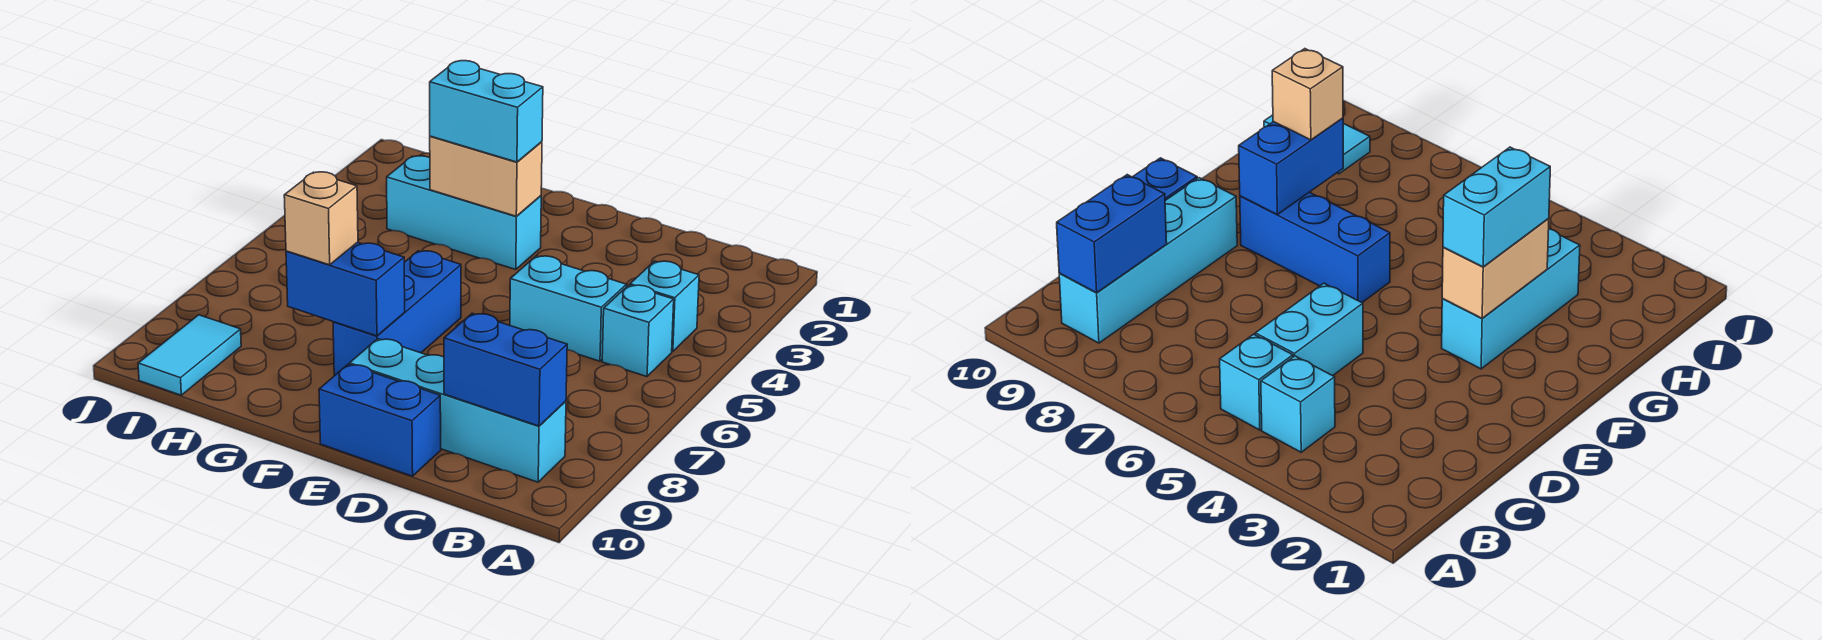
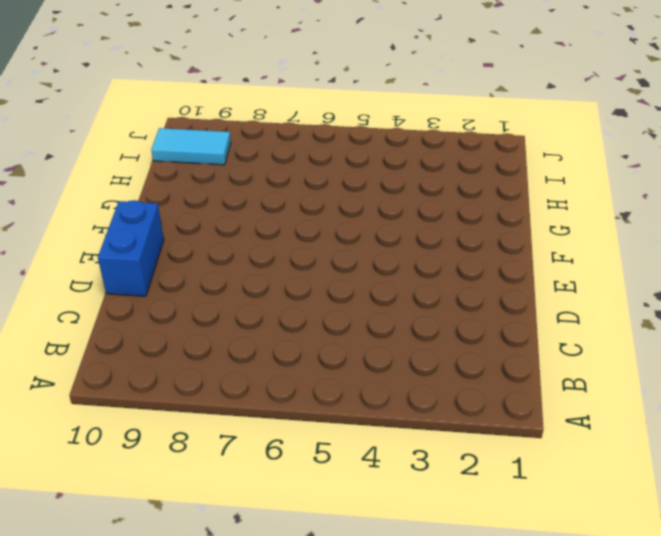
none -> cyan 1x1 brick [630,261,699,352]
none -> cyan 1x1 brick [602,285,674,377]
none -> cyan 1x4 brick [350,339,566,482]

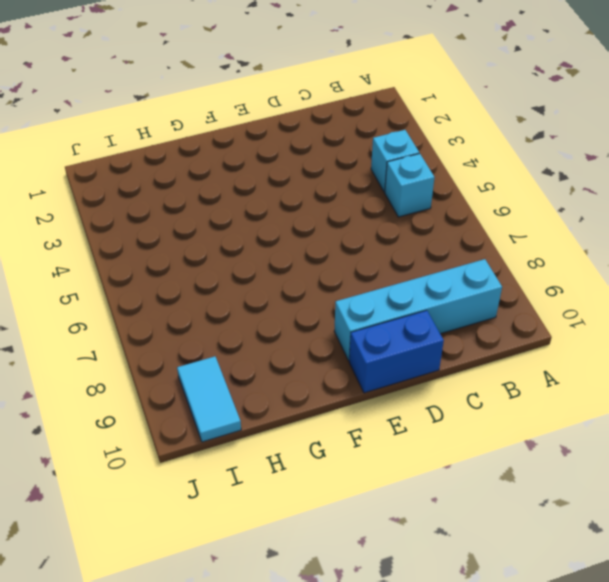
none -> cyan 1x2 brick [510,256,626,361]
none -> cyan 1x3 brick [387,156,541,270]
none -> blue 1x3 brick [333,251,461,376]

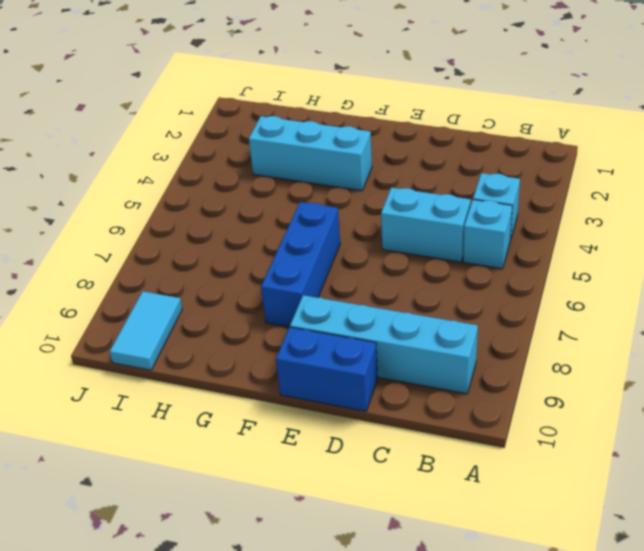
none -> blue 1x2 brick [444,313,567,426]
none -> tan 1x2 brick [430,136,542,216]
none -> blue 1x2 brick [286,242,405,336]

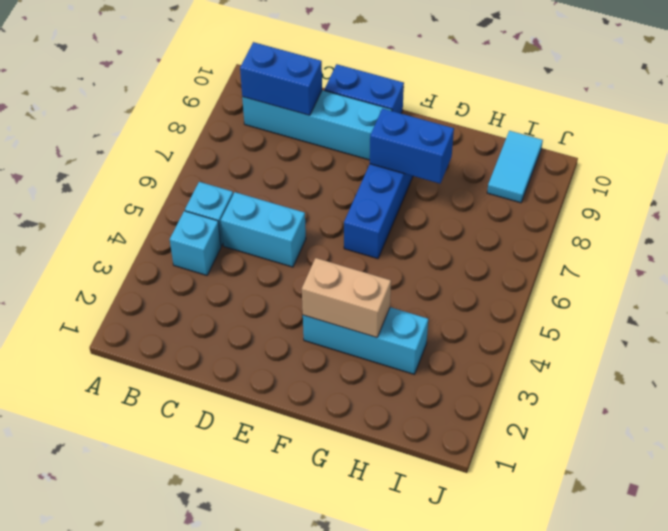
none -> cyan 1x2 brick [430,61,543,162]
none -> tan 1x1 brick [284,172,358,265]

